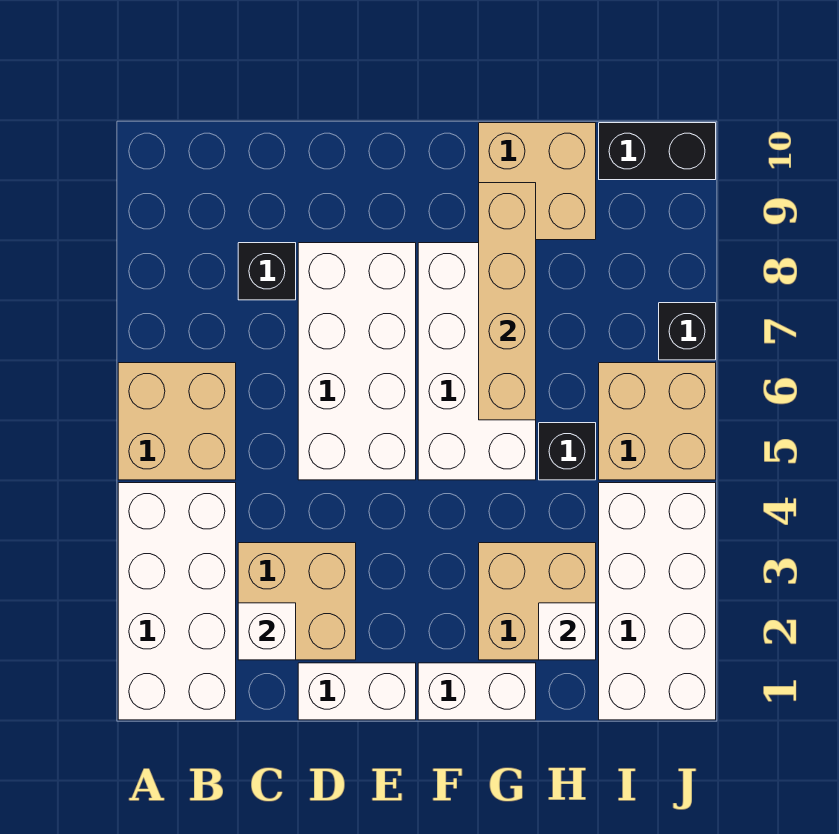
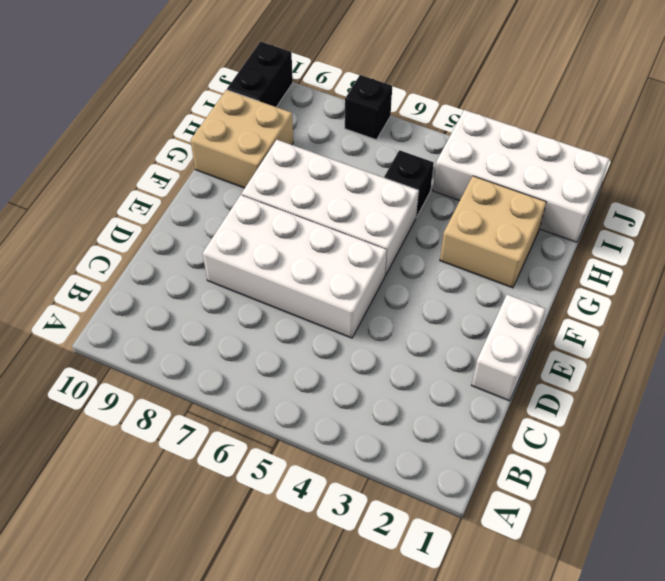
none -> white 2x4 brick [118,483,236,720]
none -> tan 2x2 brick [118,363,236,480]
none -> tan 2x2 brick [238,543,356,660]

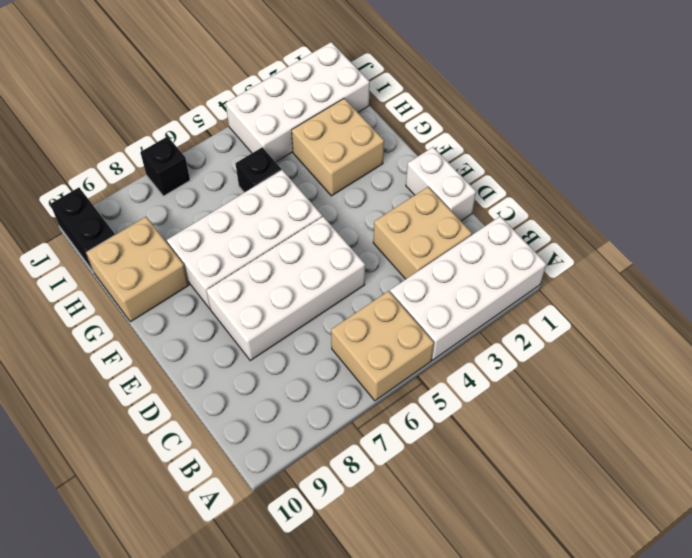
none -> black 1x1 brick [238,243,296,300]
none -> white 1x2 brick [418,663,536,720]
none -> tan 2x2 brick [599,363,716,480]

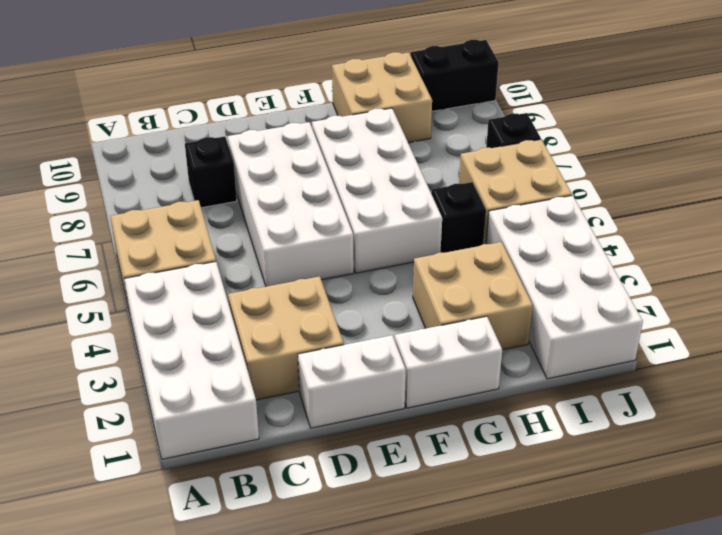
none -> white 1x1 brick [238,603,296,660]
none -> tan 1x4 brick [479,183,536,420]
none -> white 1x1 brick [539,603,596,660]

